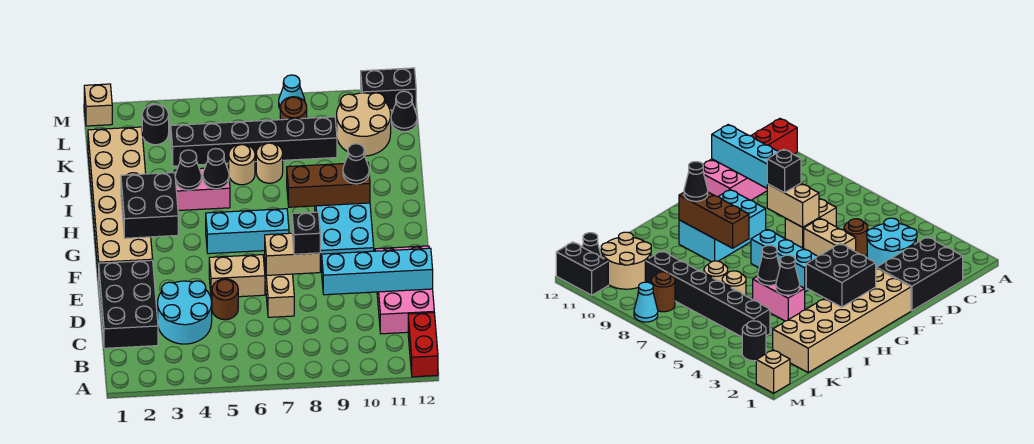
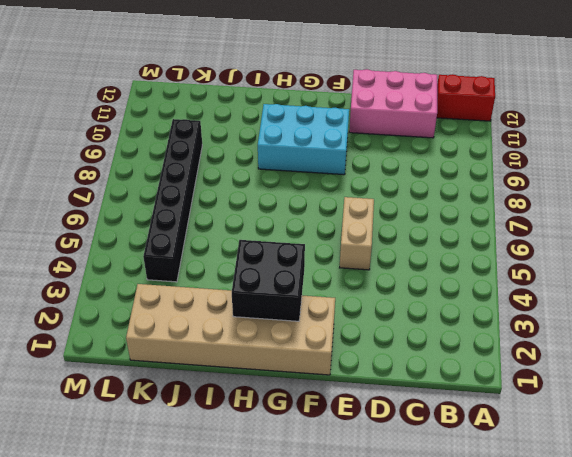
none -> black 2x3 brick [99,260,158,348]
none -> cyan 2x2 round brick [158,281,212,344]
none -> brown 1x1 round brick [212,279,238,320]

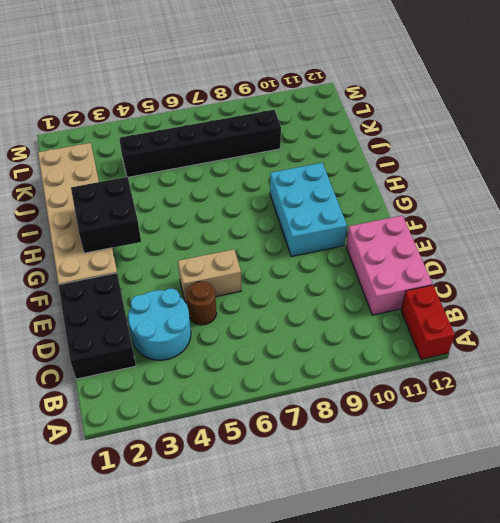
none -> tan 1x2 brick [265,266,294,317]
none -> cyan 1x3 brick [206,209,289,254]
none -> pink 1x2 brick [174,167,230,211]

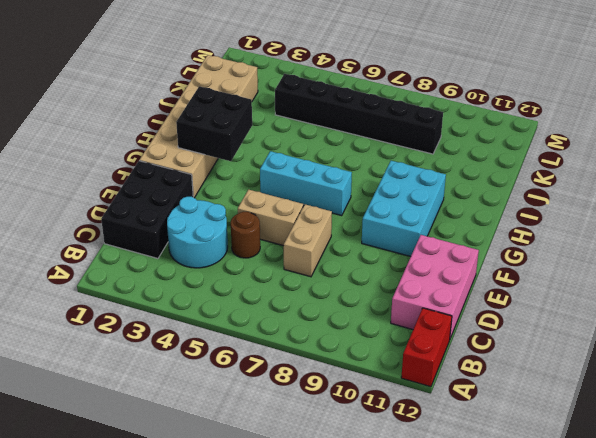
none -> pink 1x2 brick [174,167,230,211]
none -> tan 1x1 round brick [229,144,255,185]
none -> tan 1x1 round brick [256,143,283,183]

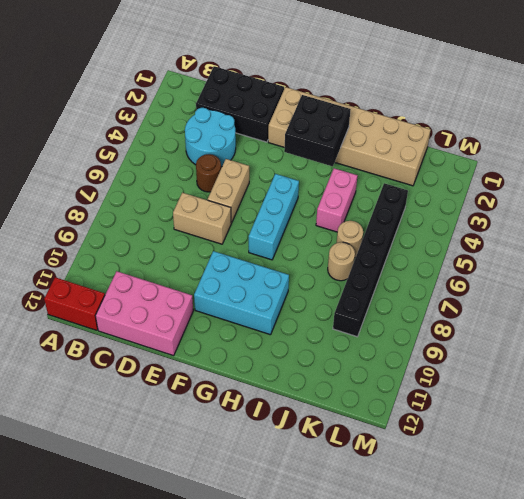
none -> tan 2x2 round brick [337,93,391,156]
none -> black 1x1 round brick [142,104,169,145]
none -> brown 1x1 round brick [280,97,307,120]

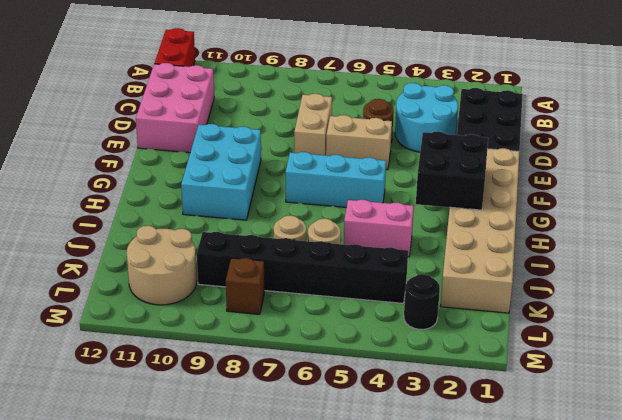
brown 1x1 brick [226,258,265,314] -> brown 1x1 round brick [280,97,307,120]
none -> black 1x1 cone [391,91,417,132]
none -> tan 1x1 brick [84,84,112,126]
none -> cyan 1x1 cone [279,75,305,109]

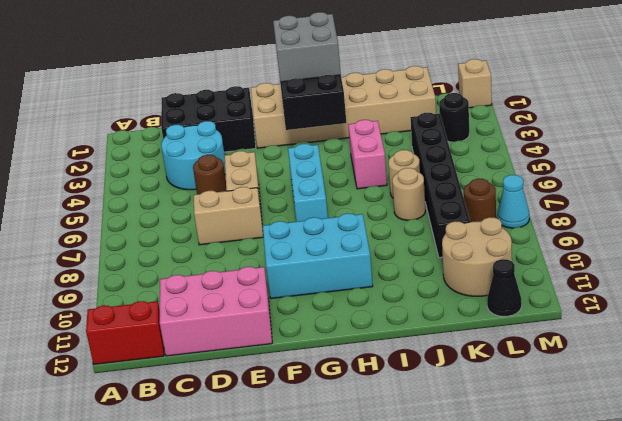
grey 2x2 brick [273,12,341,82] -> none
none -> black 1x2 brick [361,68,416,110]
none -> cyan 1x4 brick [322,248,433,295]
none -> tan 1x2 brick [265,233,320,275]

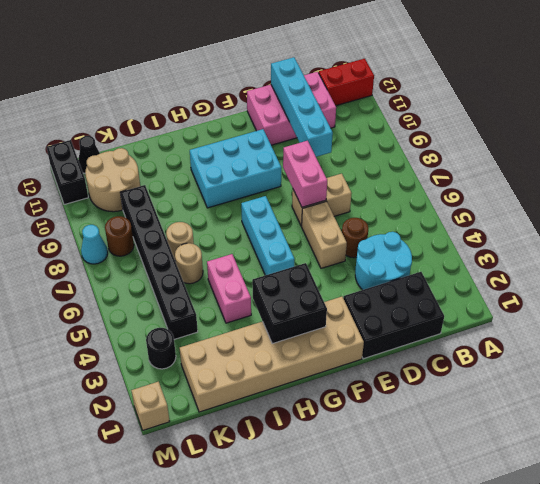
pink 1x2 brick [283,141,327,207] -> tan 1x2 brick [265,233,320,275]
none -> brown 1x3 brick [287,162,370,207]
none -> black 1x1 cone [175,150,202,190]
none -> black 1x1 cone [203,149,229,189]

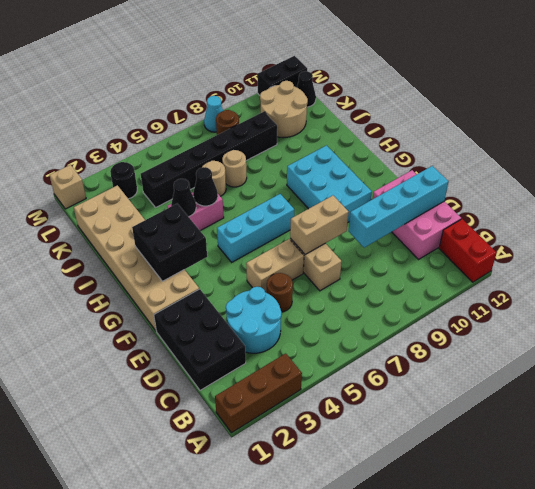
brown 1x3 brick [215,353,302,433] -> brown 1x3 brick moved to [287,162,370,207]
none -> black 1x1 brick [292,212,320,254]
none -> black 1x1 cone [343,144,369,184]

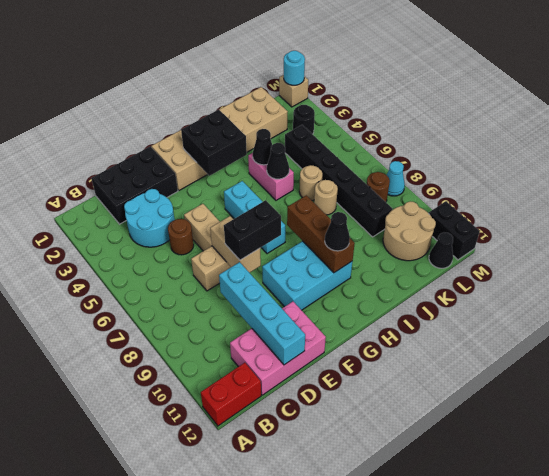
black 1x2 brick [224,200,281,260] -> black 1x1 brick [292,212,320,254]
cyan 1x1 round brick [284,51,305,85] -> none

